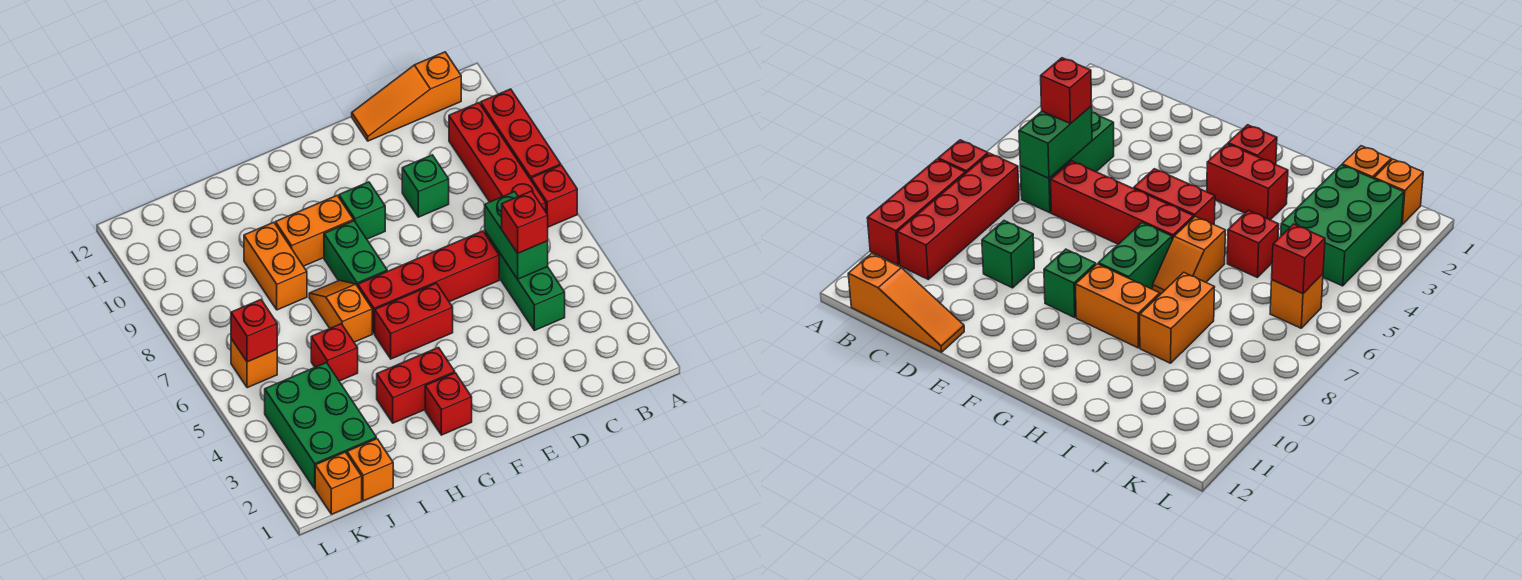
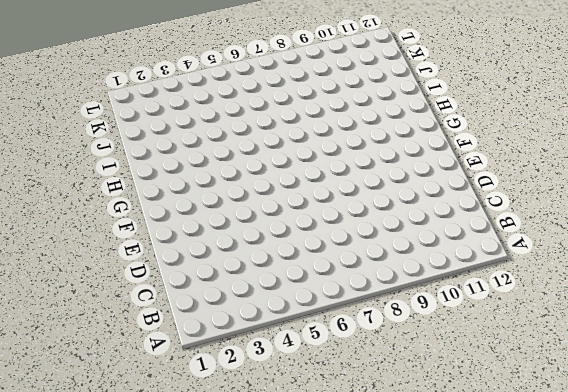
none -> red 1x1 brick [531,165,577,227]
none -> red 1x3 brick [481,89,561,180]
none -> red 1x4 brick [449,103,546,211]

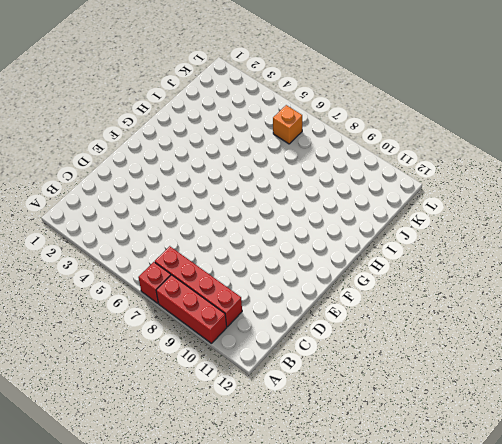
none -> orange 1x3 slope [352,52,461,141]
none -> green 1x3 brick [485,231,565,330]
none -> red 1x4 brick [358,231,499,334]

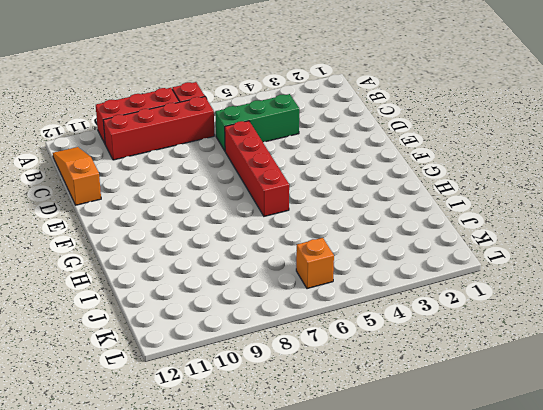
orange 1x3 slope [53,147,101,205] -> orange 1x3 slope turned to [352,52,461,141]
none -> green 1x1 brick [402,155,449,217]
none -> red 1x2 brick [375,283,453,359]
none -> green 1x1 brick [339,182,385,239]

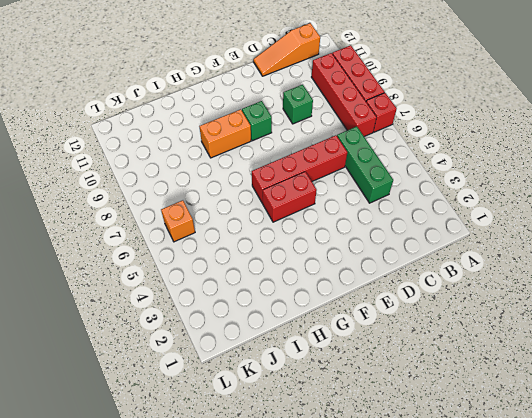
none -> red 1x1 brick [425,373,472,435]
none -> red 1x2 brick [377,348,455,423]
none -> green 1x2 brick [324,221,387,287]

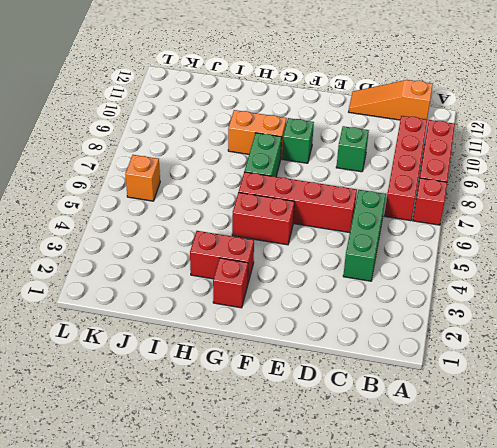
none -> orange 1x2 slope [309,280,372,342]
none -> red 1x1 brick [311,324,358,381]
none -> orange 1x2 brick [244,222,307,310]

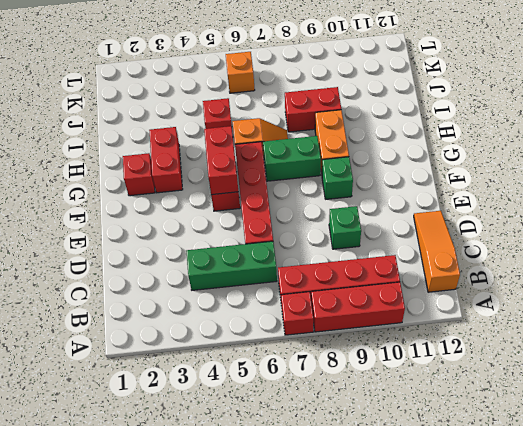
red 1x2 brick [204,126,238,195] -> none
red 1x2 brick [285,87,341,132] -> orange 1x2 brick [244,222,307,310]
none -> orange 1x1 brick [347,439,393,501]
none -> green 2x3 brick [265,363,376,489]
none -> orange 1x1 brick [315,452,362,514]

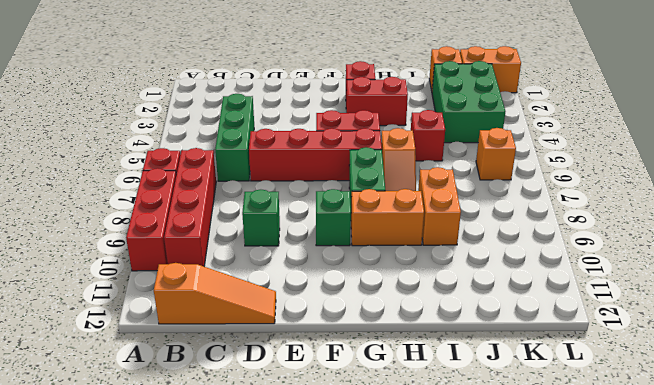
orange 1x2 brick [460,46,521,93] -> orange 1x1 brick [315,452,362,514]
none -> green 1x2 brick [485,192,548,279]
none -> red 1x1 brick [231,300,277,362]
none -> red 1x1 brick [502,191,548,253]

